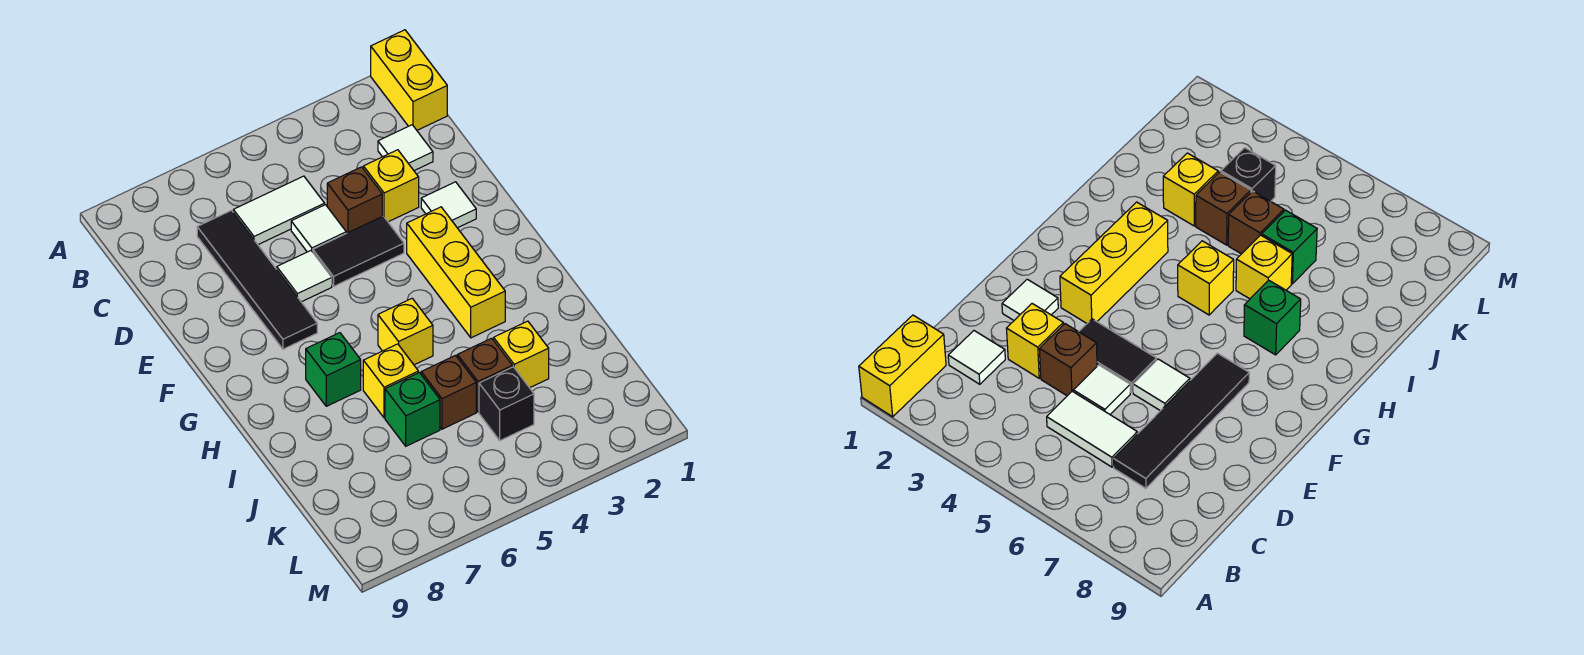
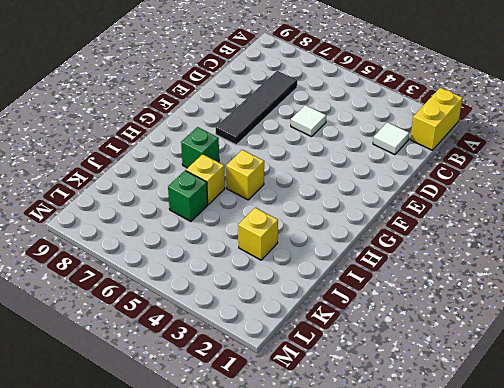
none -> white 1x2 tile [233,176,325,245]
none -> yellow 1x1 brick [363,150,419,222]
none -> brown 1x1 brick [327,167,382,233]

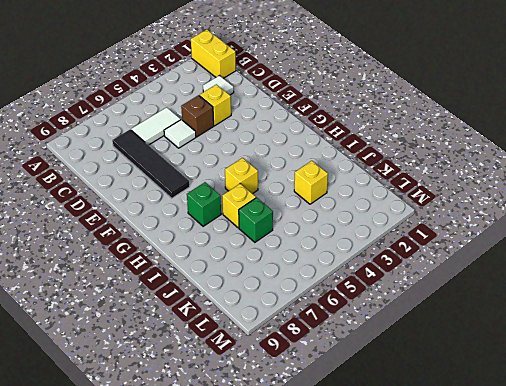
none -> white 1x1 tile [421,182,476,228]
none -> black 1x2 tile [313,216,404,286]
none -> white 1x1 tile [277,251,332,302]

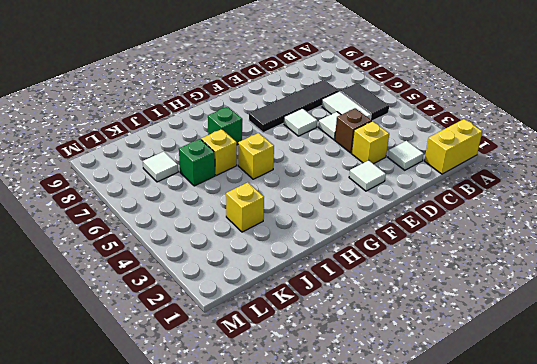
black 1x2 tile [340,83,389,121] -> black 1x2 tile moved to [313,216,404,286]
white 1x1 tile [143,152,178,182] -> none
none -> yellow 1x3 brick [407,207,505,338]
none -> brown 1x1 brick [457,338,512,412]
none -> brown 1x1 brick [421,356,476,429]

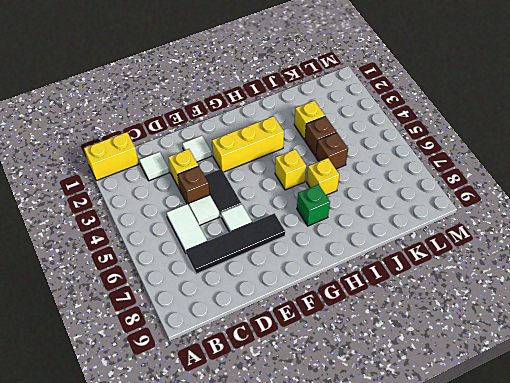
none -> green 1x1 brick [385,373,440,446]
none -> black 1x1 brick [479,367,534,441]

